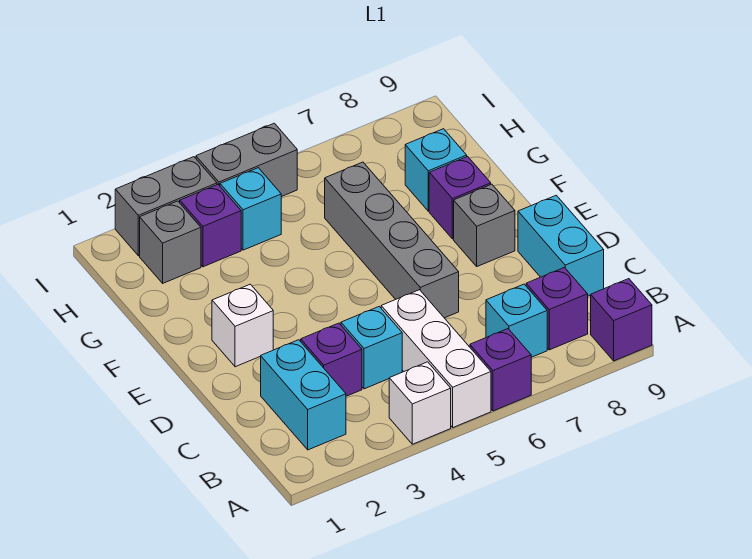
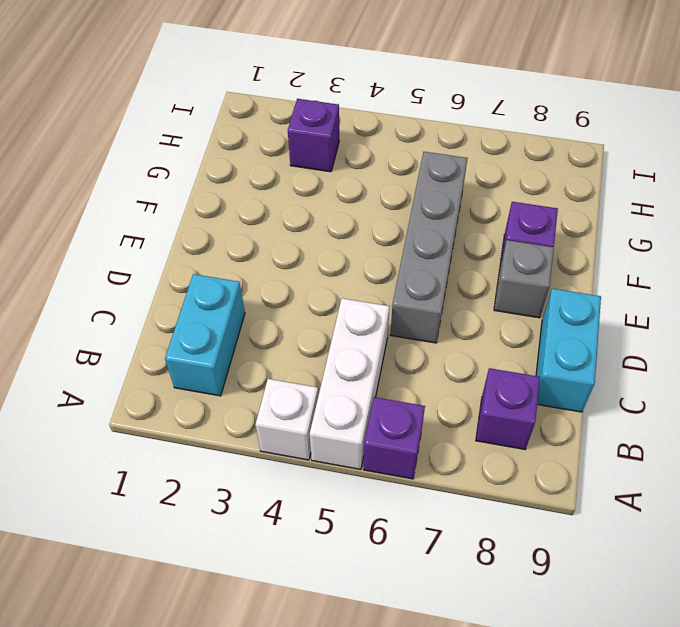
none -> purple 1x1 brick [591,279,652,361]
none -> cyan 1x1 brick [486,284,547,357]
none -> purple 1x1 brick [301,323,362,396]

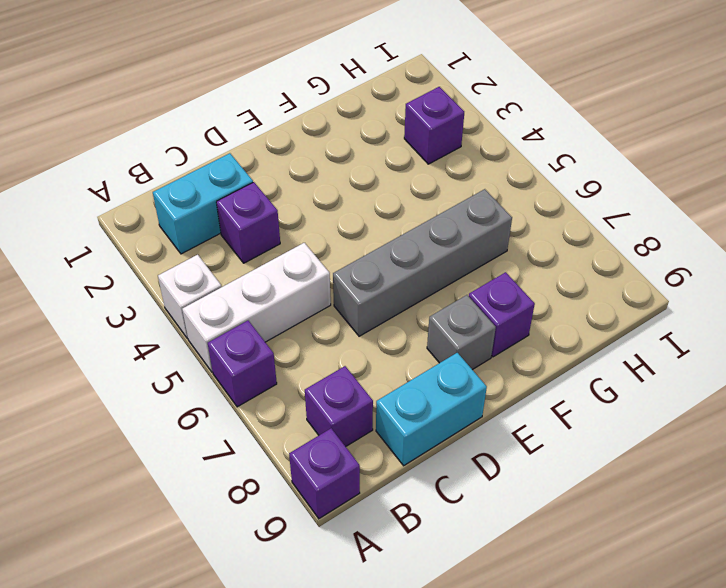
none -> cyan 1x1 brick [486,284,547,357]
none -> cyan 1x1 brick [341,307,402,389]
none -> white 1x1 brick [212,284,273,367]

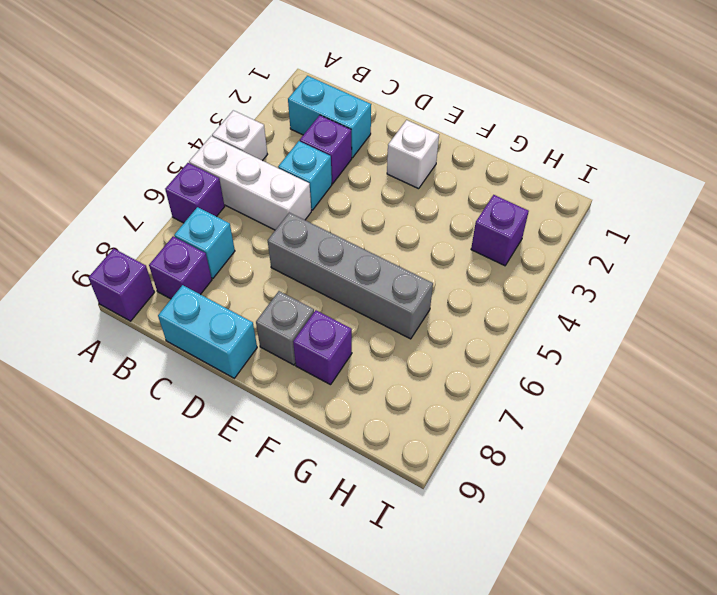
none -> cyan 1x1 brick [405,129,467,211]
none -> grey 1x1 brick [140,201,201,283]
none -> cyan 1x1 brick [220,168,281,250]

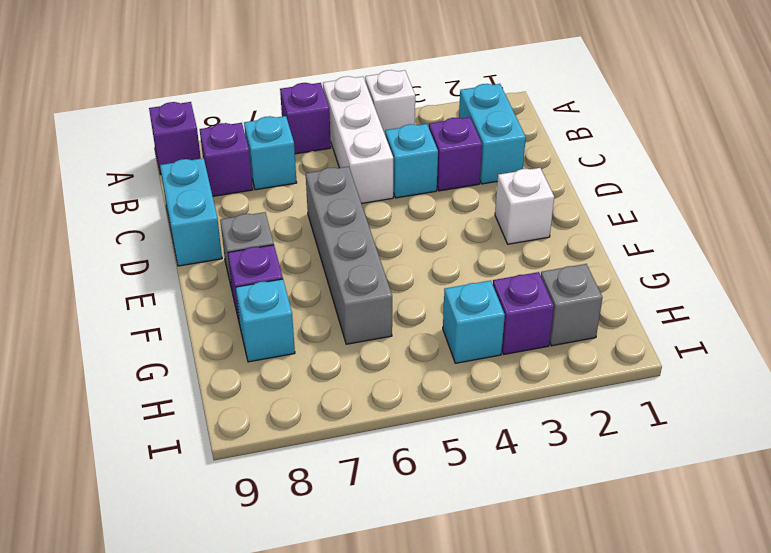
none -> grey 1x2 brick [115,157,217,256]
none -> grey 1x2 brick [196,123,297,197]

